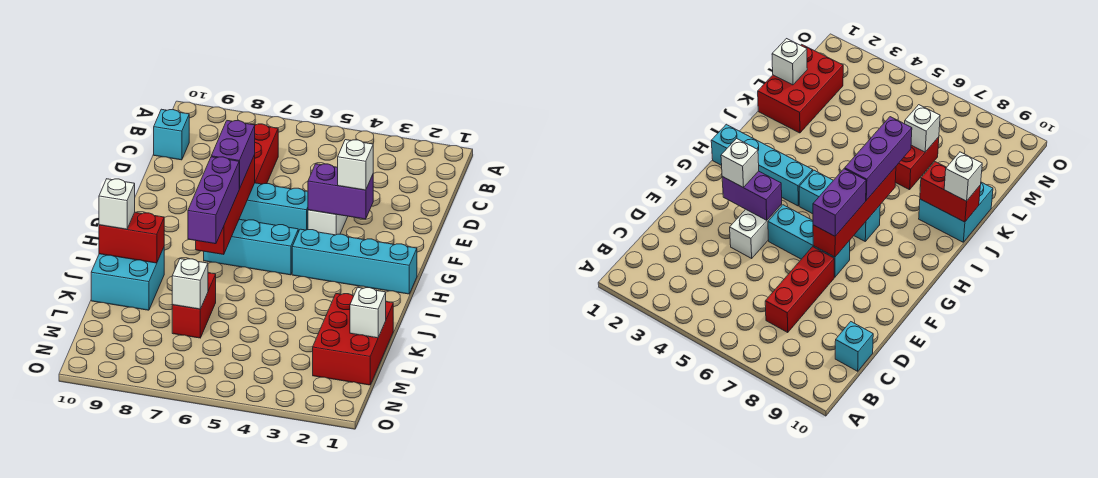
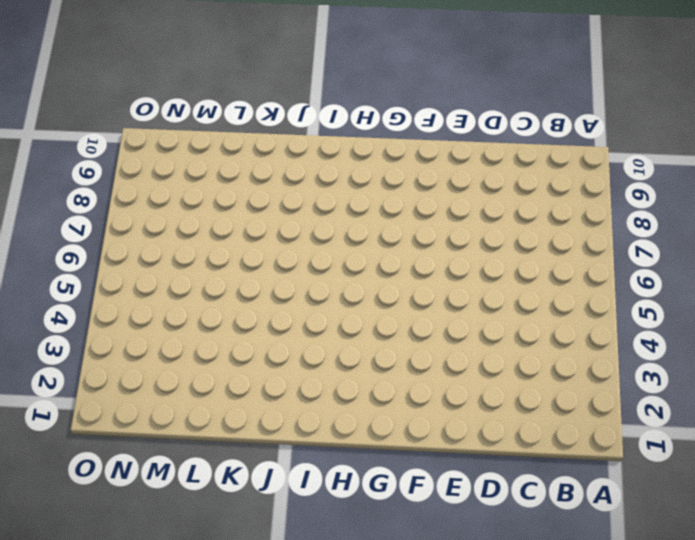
none -> red 1x3 brick [252,124,278,184]
none -> cyan 1x1 brick [154,109,189,160]
none -> white 1x2 brick [308,210,348,235]

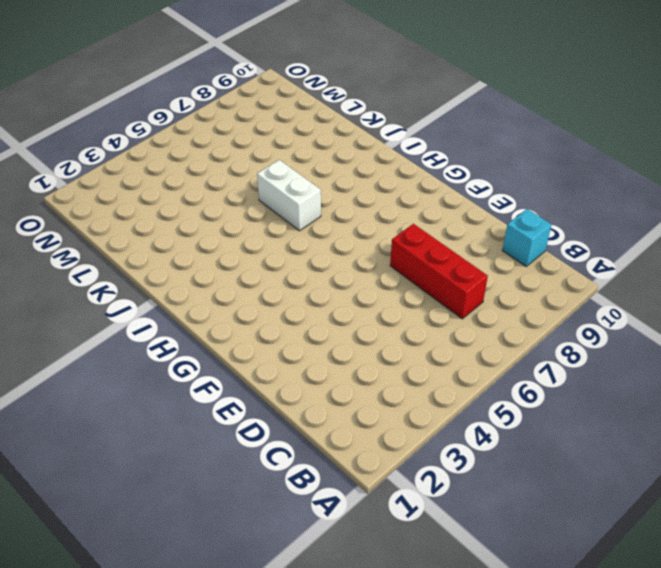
white 1x2 brick [257,160,321,231] -> white 1x2 brick moved to [308,210,348,235]
none -> cyan 1x3 brick [239,183,308,232]
none -> cyan 1x4 brick [292,229,417,294]
none -> cyan 1x3 brick [204,219,298,275]

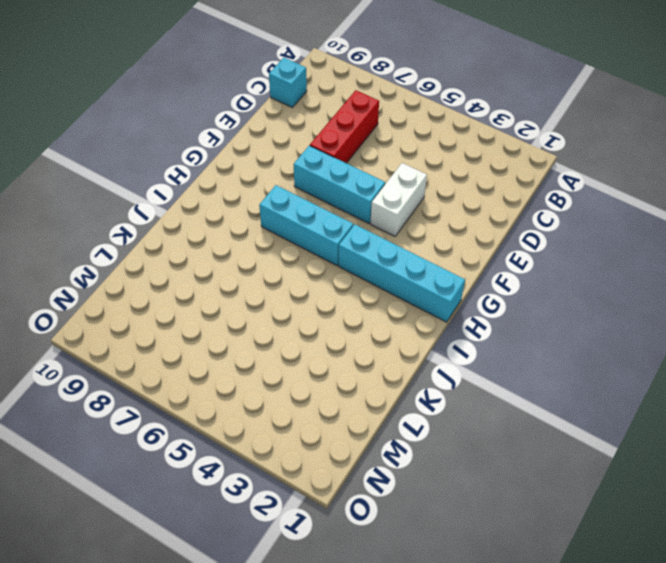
none -> cyan 2x2 brick [91,248,164,310]
none -> red 2x3 brick [313,294,393,385]
none -> red 1x2 brick [172,273,216,338]

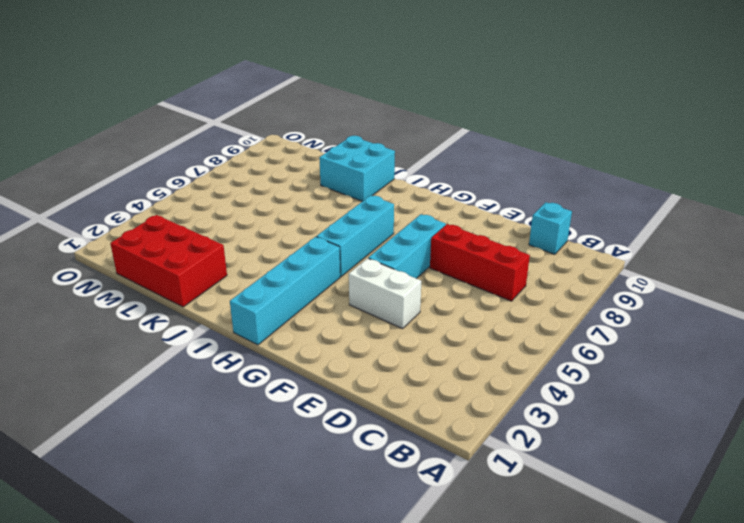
none -> red 1x2 brick [172,273,216,338]
none -> purple 1x2 brick [308,164,373,219]
none -> red 1x4 brick [196,155,255,255]

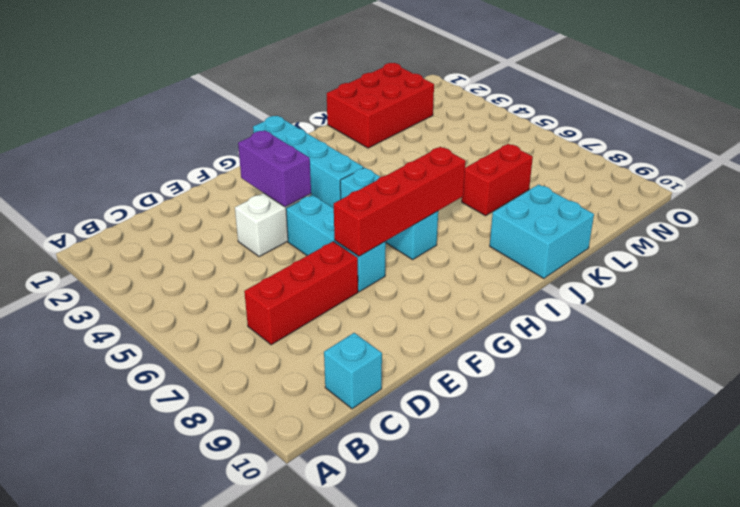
none -> red 1x2 brick [99,212,164,263]
none -> white 1x1 brick [350,287,386,338]
none -> white 1x1 brick [172,259,208,309]

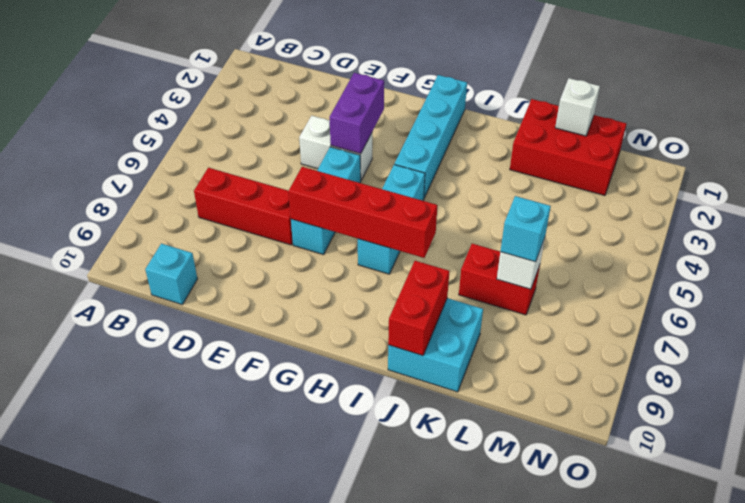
cyan 1x1 brick [500,196,551,262] -> none
none -> white 1x1 brick [338,140,373,190]
none -> purple 1x2 brick [211,121,255,189]
none -> purple 1x3 brick [188,157,239,244]

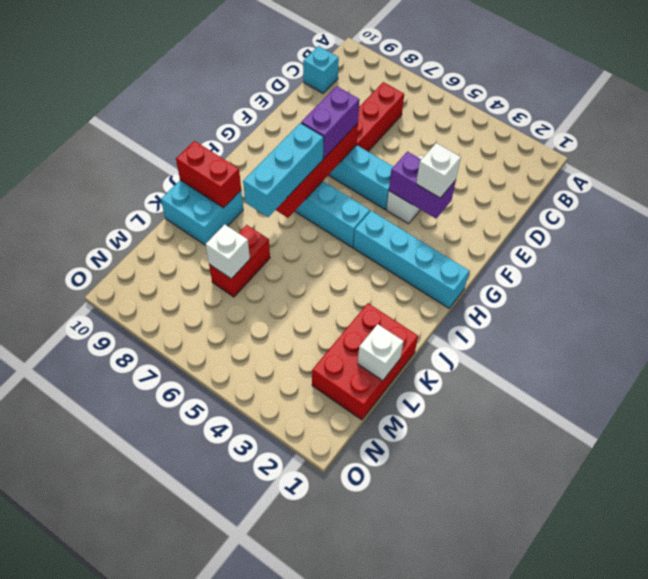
cyan 1x3 brick [243,123,324,217] -> purple 1x3 brick [188,157,239,244]
none -> white 1x1 brick [99,179,135,229]

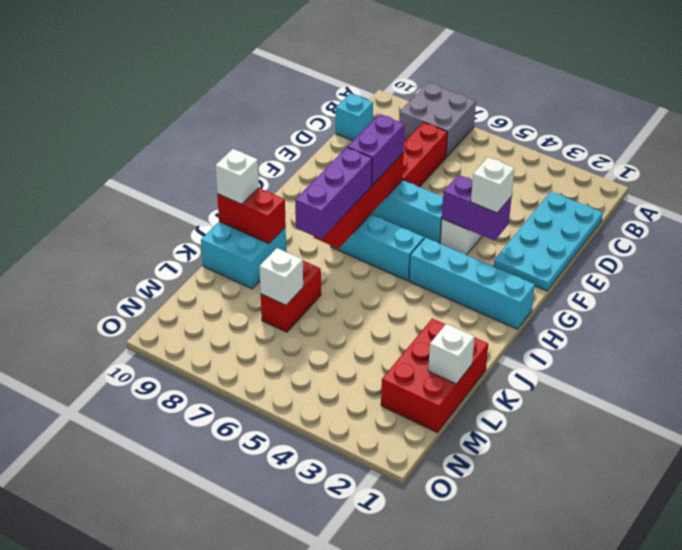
grey 2x2 brick [399,83,476,157] -> none
cyan 2x4 plate [494,192,603,291] -> none

